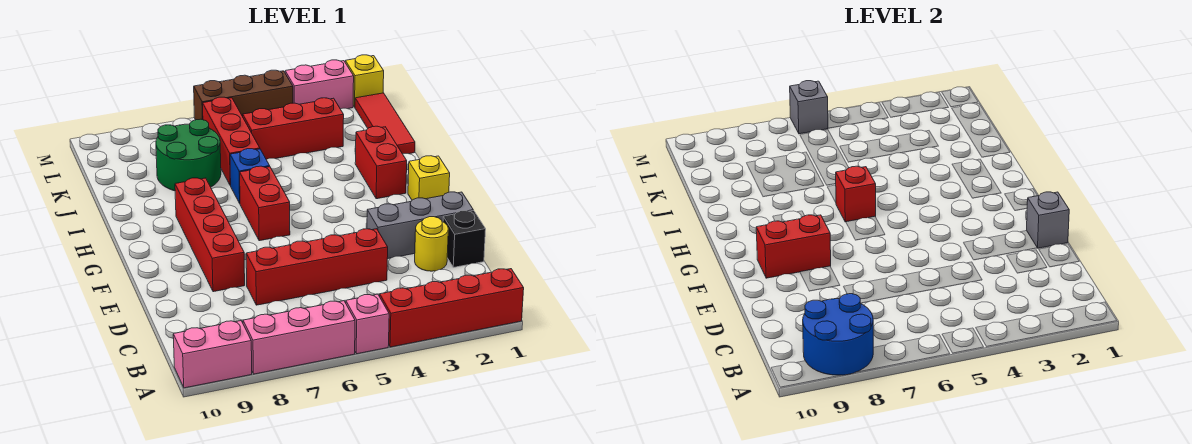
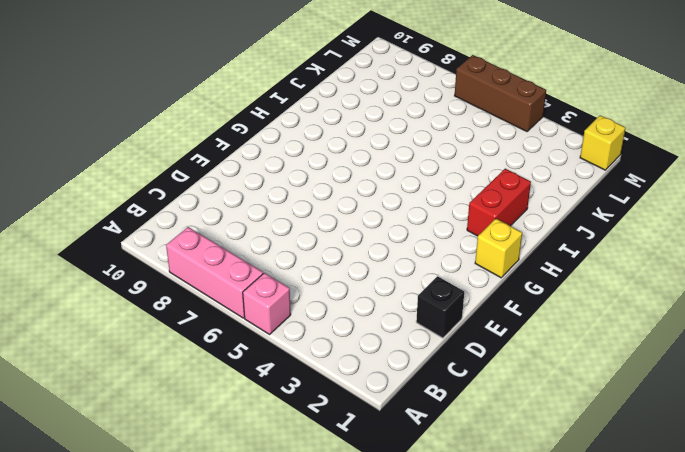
none -> red 1x4 brick [380,269,524,347]
none -> pink 1x2 brick [173,321,252,388]
none -> yellow 1x1 round brick [415,217,448,271]

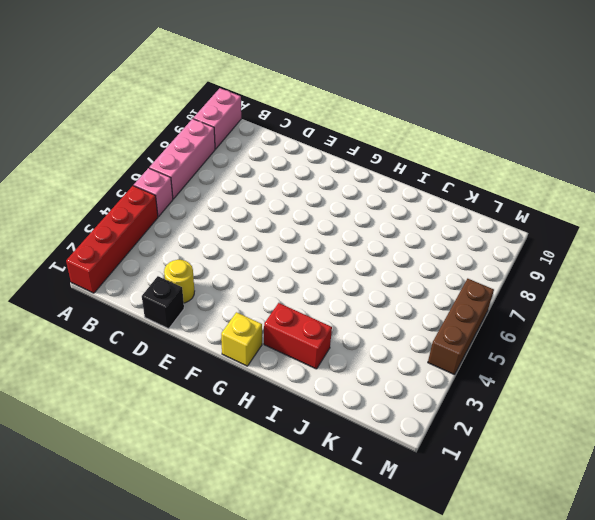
none -> red 1x4 brick [246,229,388,305]
none -> grey 1x3 brick [367,192,473,259]
none -> red 1x4 brick [175,178,245,292]

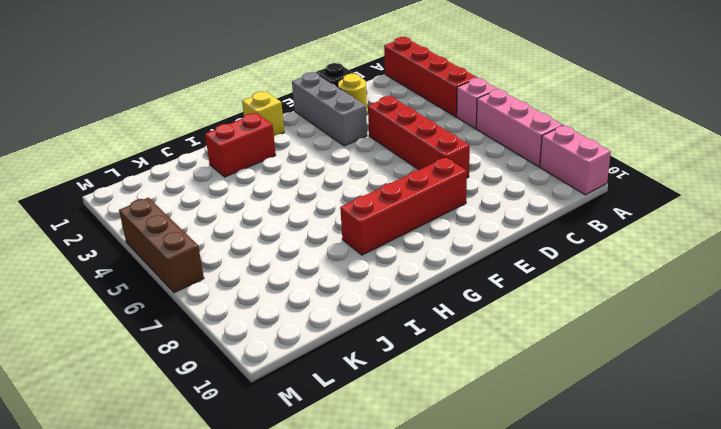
none -> red 1x2 brick [240,166,290,241]
none -> blue 1x1 brick [230,149,270,203]
none -> red 1x3 tile [355,93,415,154]

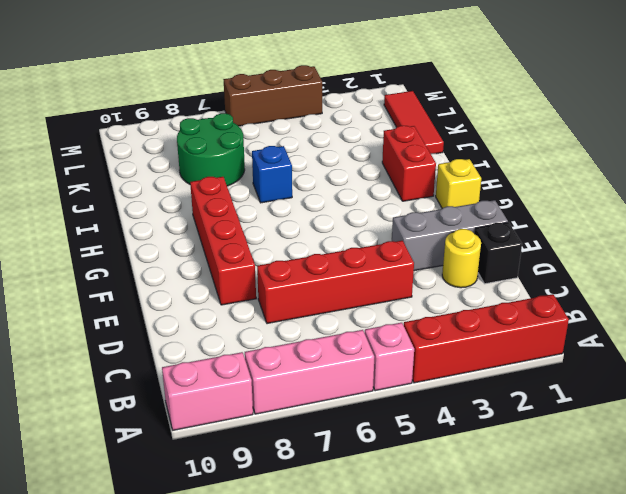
none -> red 1x2 brick [240,166,290,241]
none -> red 1x3 brick [203,97,260,185]
none -> red 1x3 brick [243,98,344,159]

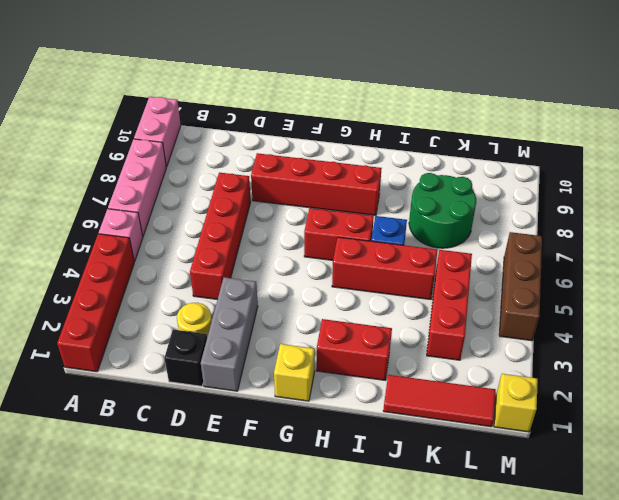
red 1x3 brick [332,237,438,300] -> red 1x3 brick moved to [203,97,260,185]
none -> pink 1x2 brick [285,60,354,109]
none -> blue 2x2 round brick [803,294,873,375]
none -> grey 1x1 brick [1027,192,1069,248]

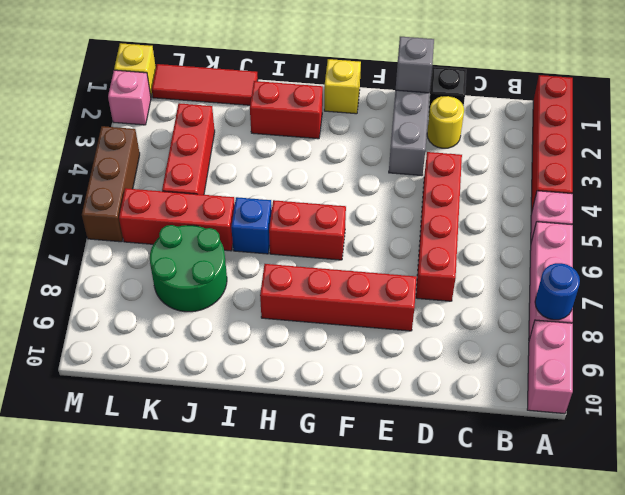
blue 1x1 round brick [535,263,580,320] -> blue 2x2 round brick [803,294,873,375]
pink 1x1 brick [108,70,151,125] -> pink 1x2 brick [285,60,354,109]
none -> red 1x2 brick [756,215,831,278]
none -> red 1x1 brick [836,166,876,222]
none -> grey 1x1 brick [790,81,828,134]

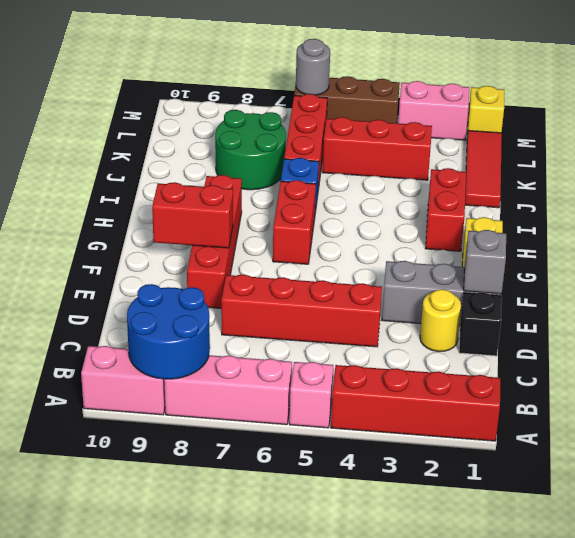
grey 1x1 round brick [296,39,330,95] -> grey 1x1 brick [790,81,828,134]
none -> red 1x1 brick [836,166,876,222]

